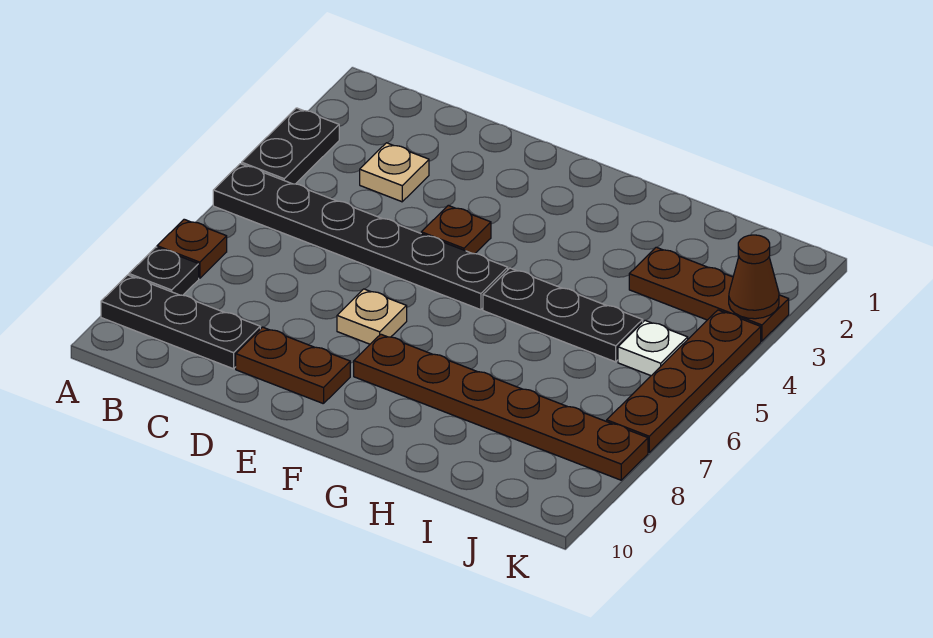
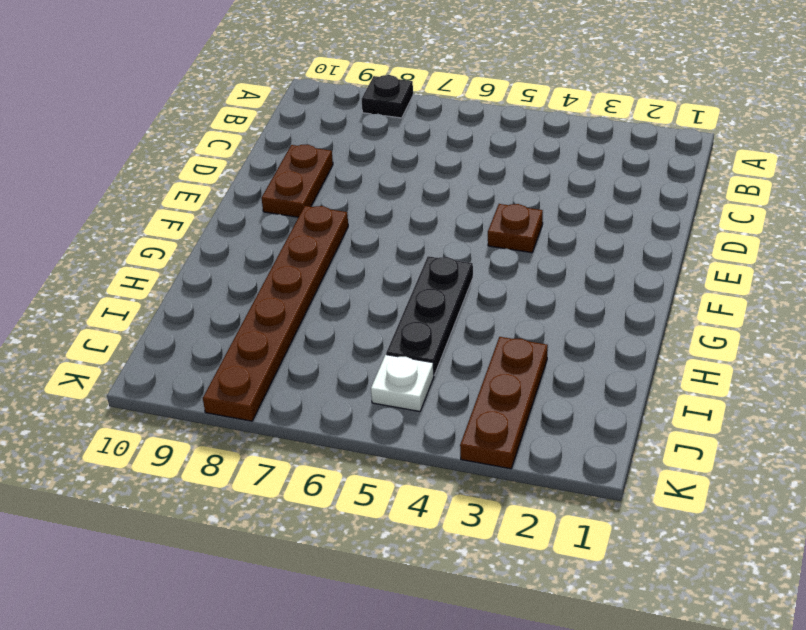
none -> black 1x2 plate [242,108,339,184]
none -> black 1x6 plate [213,164,508,310]
none -> brown 1x1 plate [157,219,227,278]

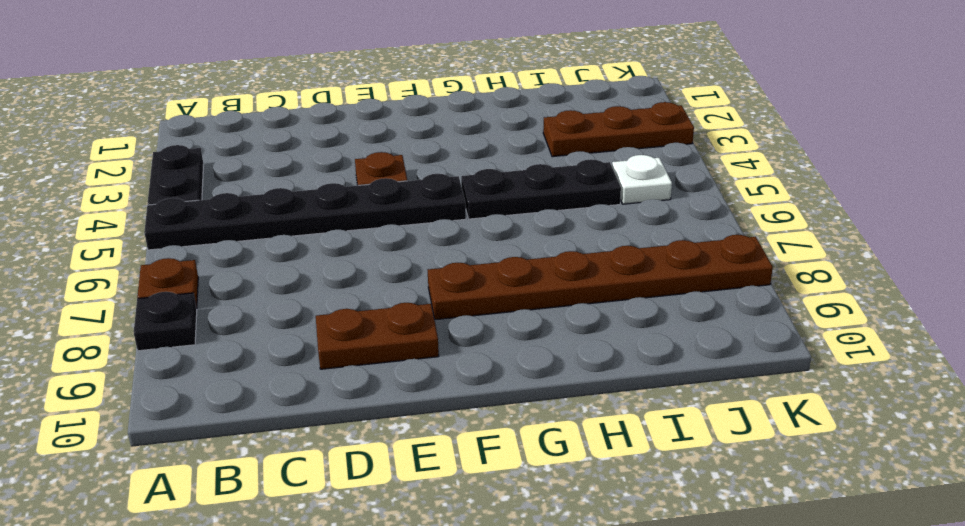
none -> black 1x3 plate [101,275,260,369]
none -> tan 1x1 plate [360,143,429,202]
none -> tan 1x1 plate [337,289,407,344]

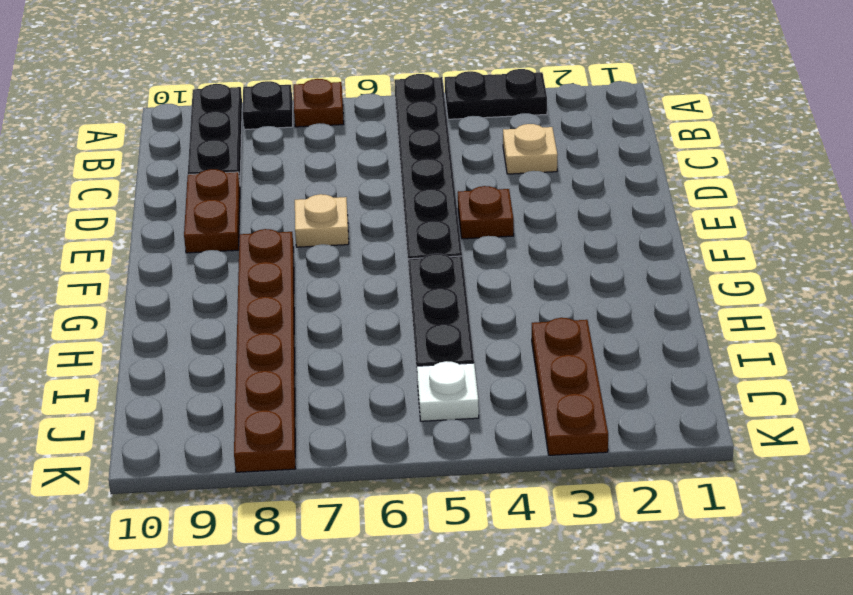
none -> brown 1x4 plate [607,310,761,452]
none -> brown 1x1 cone [729,235,779,319]

